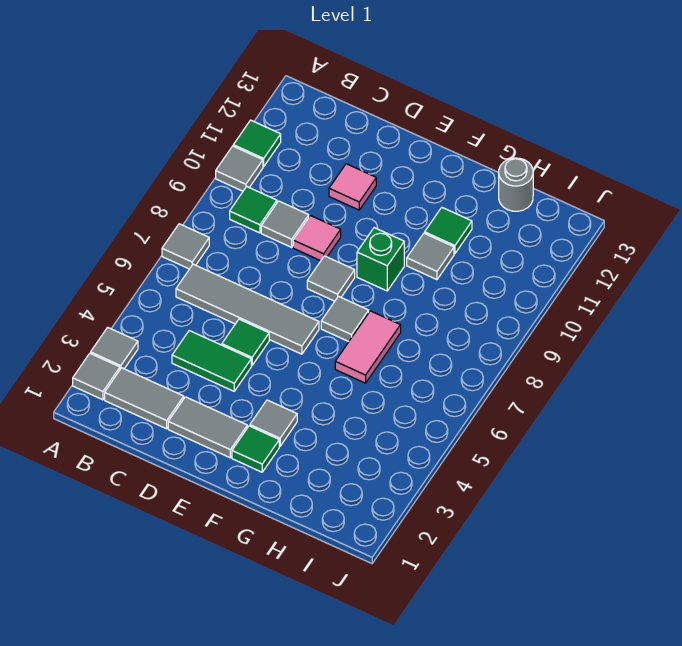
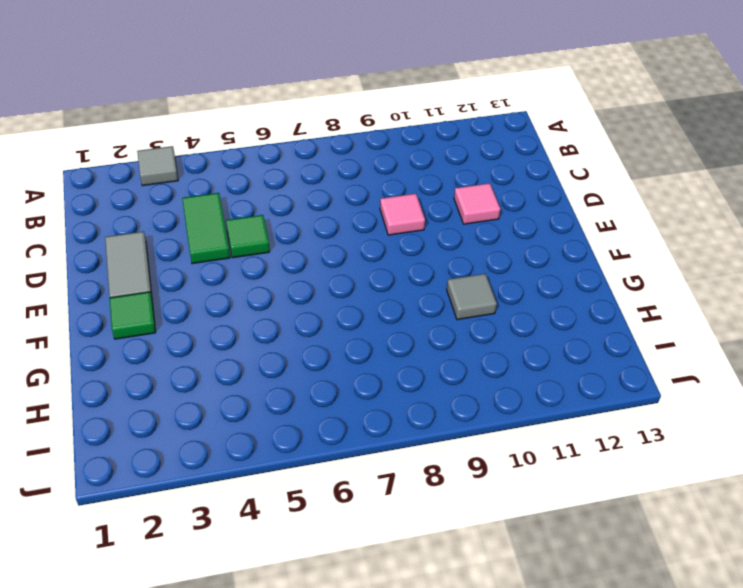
none -> grey 1x1 tile [73,353,120,400]
none -> grey 1x1 tile [162,224,209,269]
none -> grey 1x1 tile [216,146,263,191]

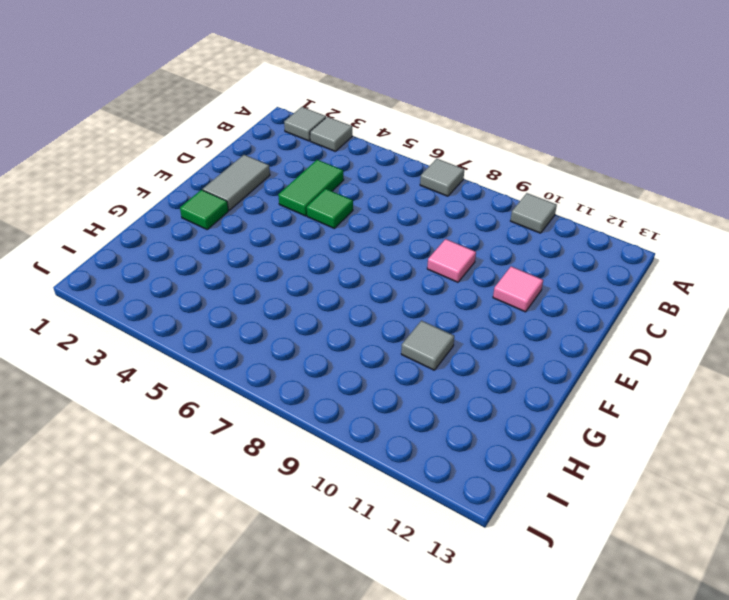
none -> green 1x1 tile [233,120,281,167]
none -> grey 1x2 tile [105,368,184,429]
none -> grey 1x4 tile [176,264,319,354]

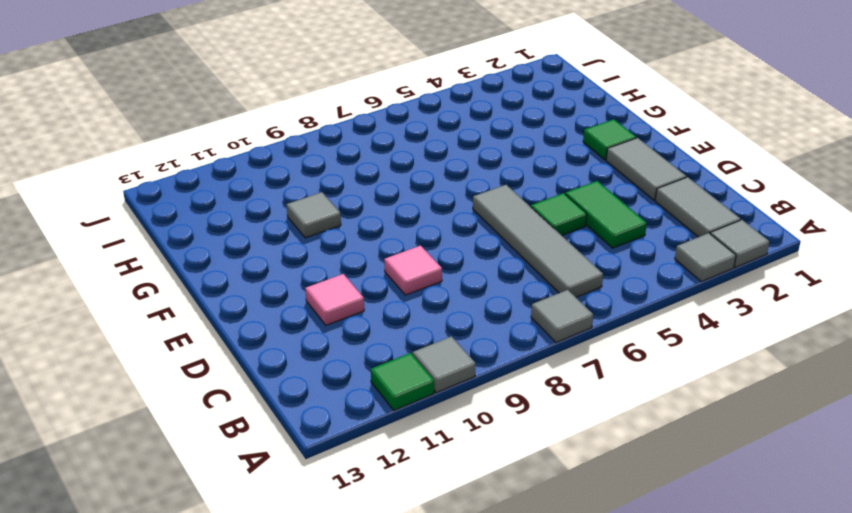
none -> green 1x1 tile [230,187,277,233]
none -> grey 1x1 tile [261,201,309,247]
none -> grey 1x1 tile [307,256,355,301]

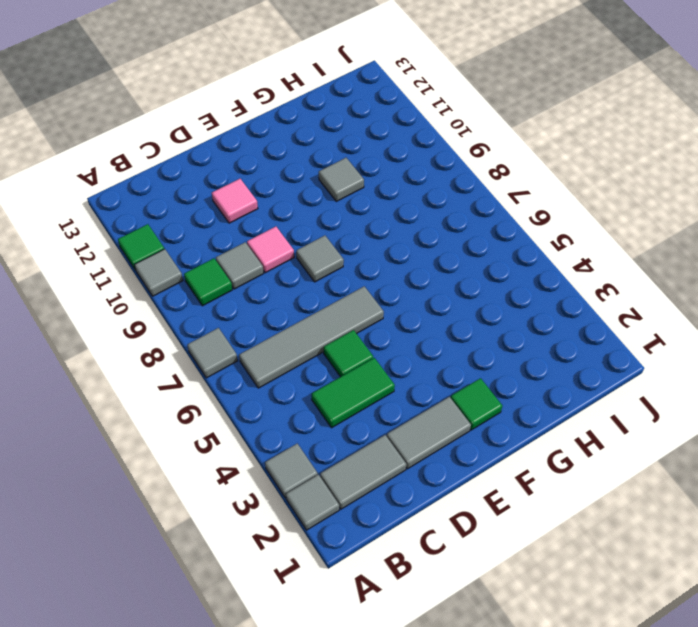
none -> grey 1x1 tile [250,400,297,446]
none -> grey 1x1 tile [321,296,369,342]
none -> green 1x1 brick [357,228,404,291]

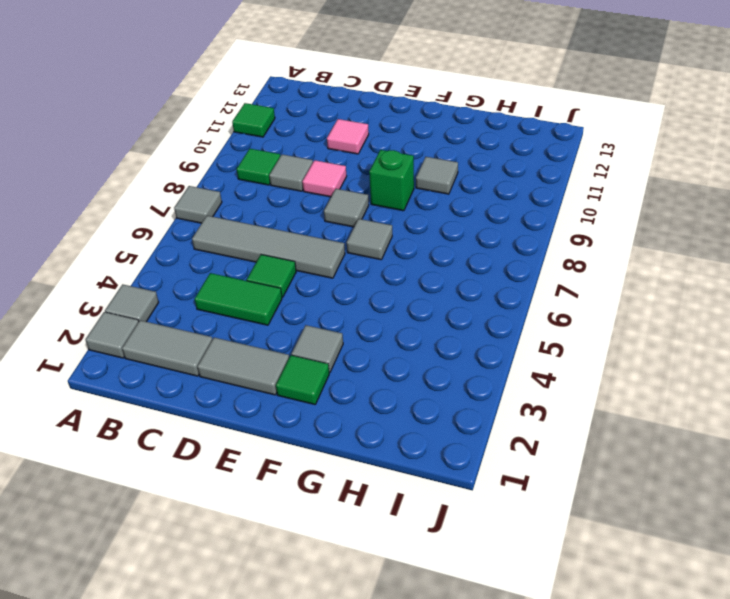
none -> grey 1x1 tile [216,146,263,191]
none -> pink 1x2 tile [335,311,401,383]
none -> green 1x1 tile [425,208,472,254]

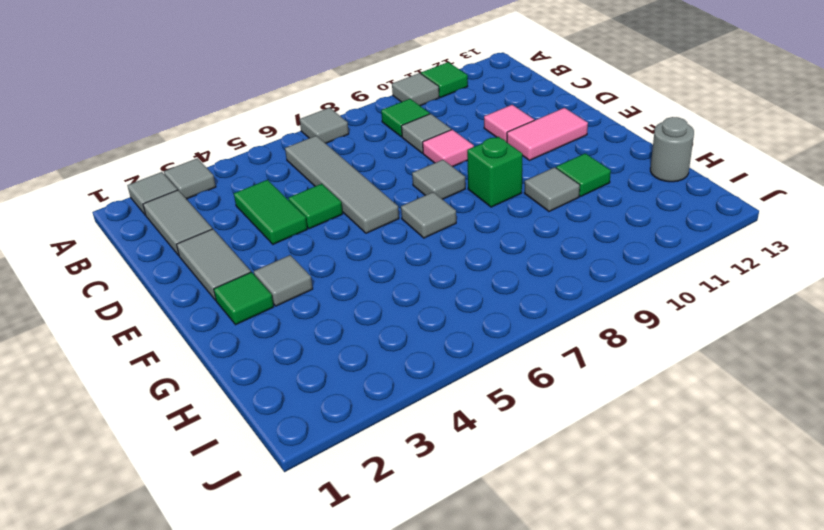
pink 1x2 tile [507,108,588,160] -> pink 1x2 tile moved to [335,311,401,383]

